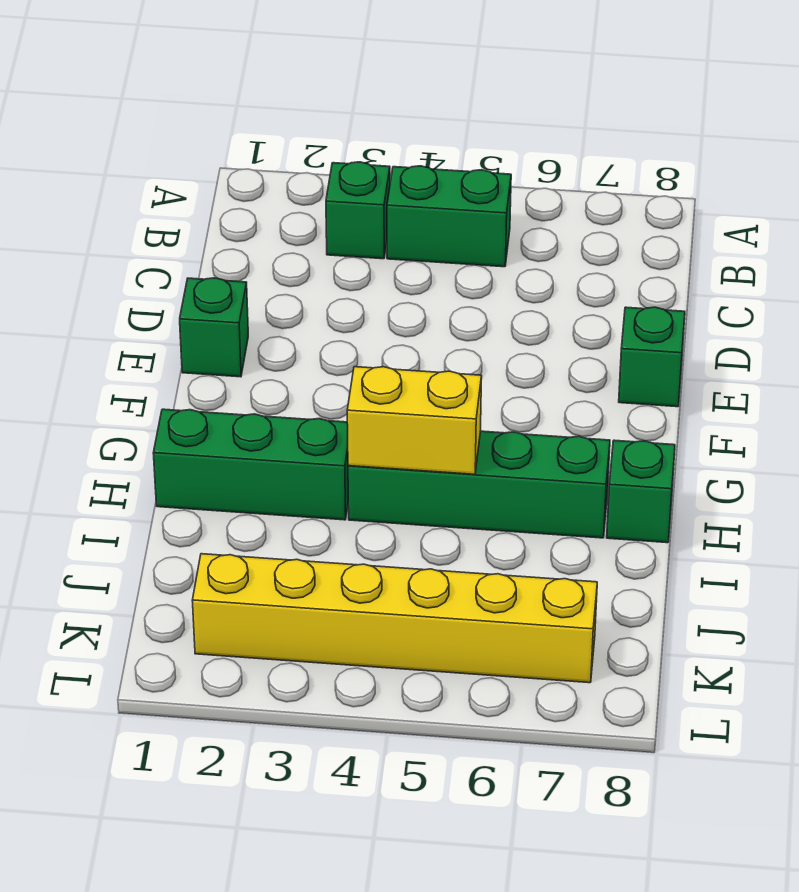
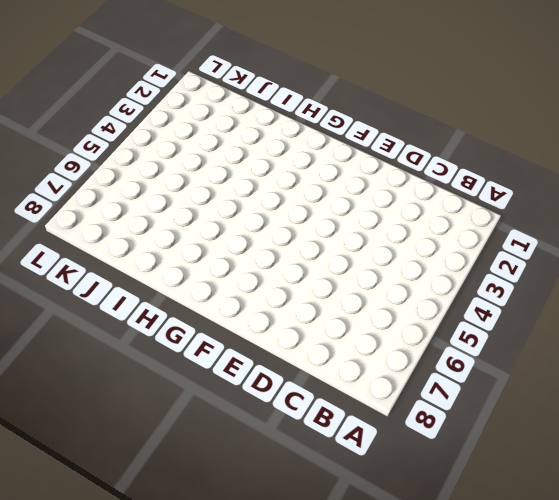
none -> green 1x1 brick [326,162,390,259]
none -> green 1x2 brick [387,166,511,267]

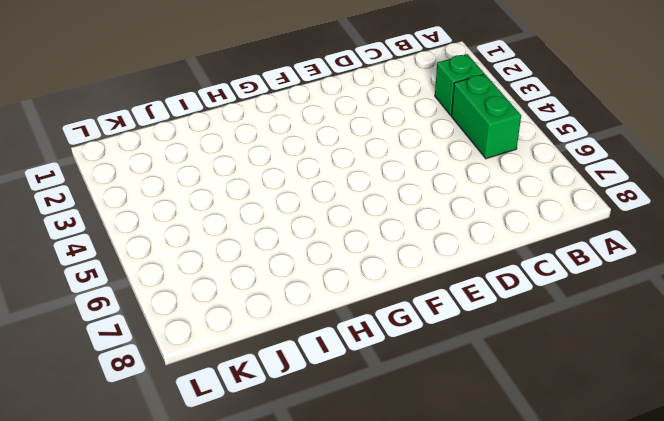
none -> green 1x1 brick [180,278,248,377]
none -> green 1x1 brick [619,307,685,407]

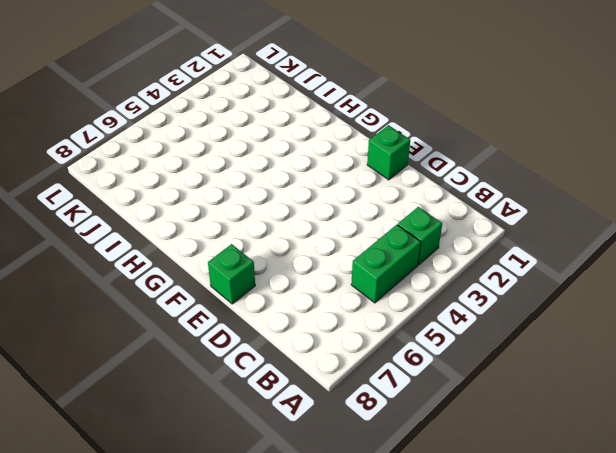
none -> green 1x3 brick [153,409,348,520]
none -> green 1x4 brick [348,431,610,538]

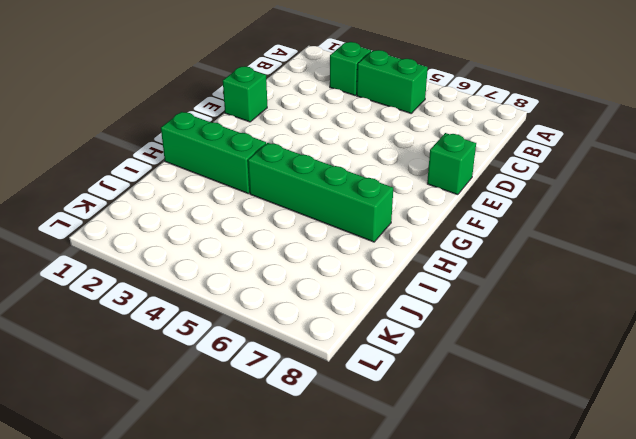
none -> green 1x1 brick [607,440,675,543]
none -> yellow 1x6 brick [192,554,597,683]

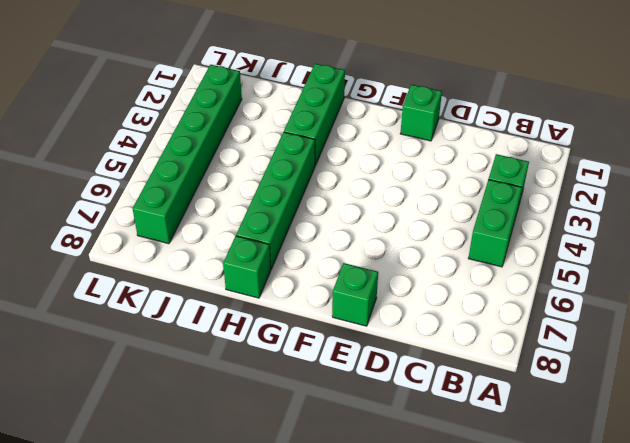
green 1x6 brick [133,65,242,244] -> yellow 1x6 brick [192,554,597,683]
none -> yellow 1x2 brick [347,367,482,474]

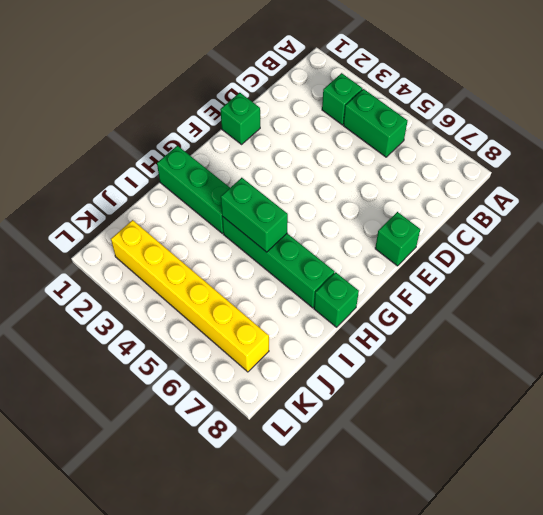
green 1x2 brick [221,178,288,252] -> yellow 1x2 brick [347,367,482,474]

